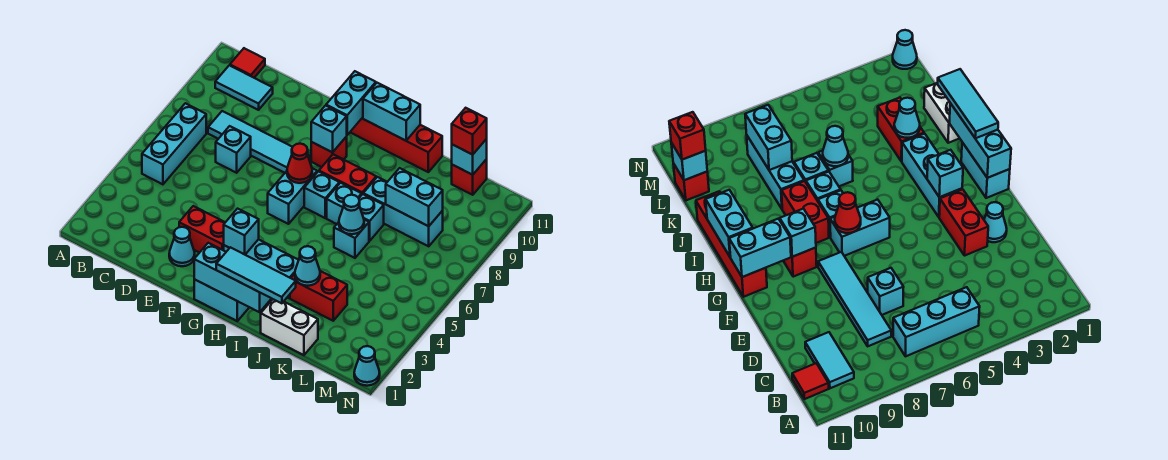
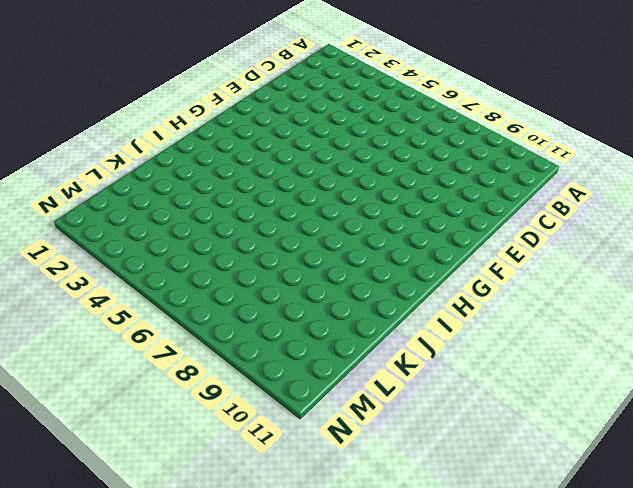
none -> cyan 1x3 brick [142,103,206,184]
none -> cyan 1x2 tile [215,65,273,110]
none -> red 1x1 tile [230,48,265,78]
none -> cyan 1x4 tile [208,111,310,173]

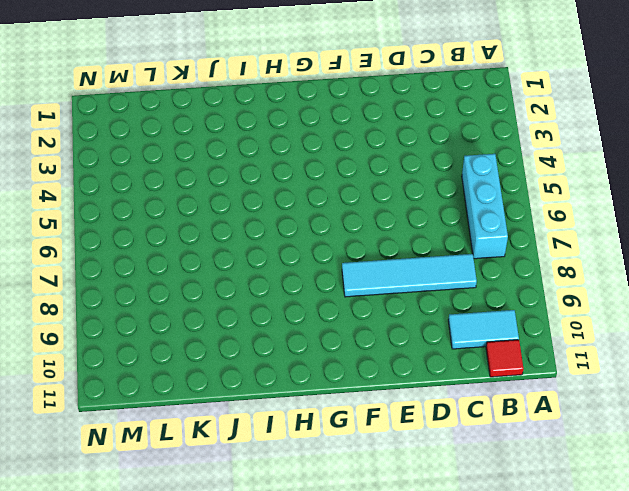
none -> cyan 1x1 brick [216,126,251,173]
none -> cyan 1x1 cone [169,227,195,266]
none -> red 1x2 brick [179,206,225,253]
none -> cyan 1x2 brick [194,279,249,321]

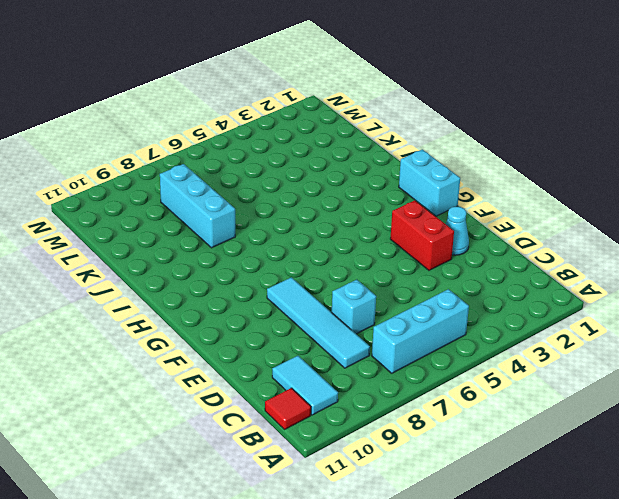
none -> cyan 1x3 brick [224,239,299,298]
none -> cyan 1x2 brick [268,168,317,224]
none -> red 1x1 brick [311,137,347,167]
none -> red 1x4 brick [350,118,442,172]

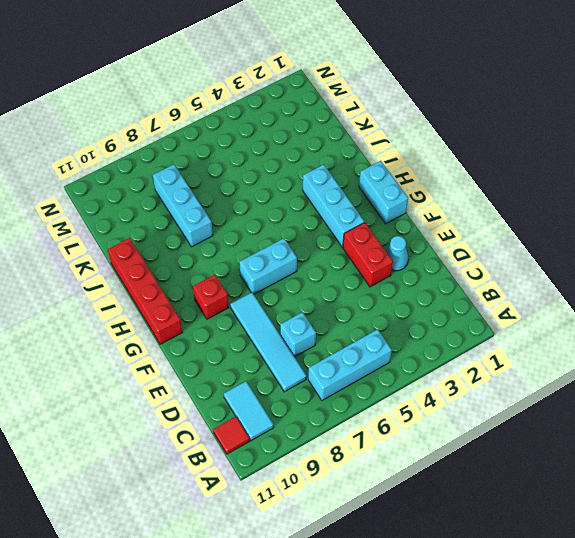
none -> cyan 1x1 brick [304,171,339,218]
none -> red 1x2 brick [319,154,376,194]
none -> cyan 1x1 brick [327,183,362,224]
none -> white 1x2 brick [261,299,318,355]

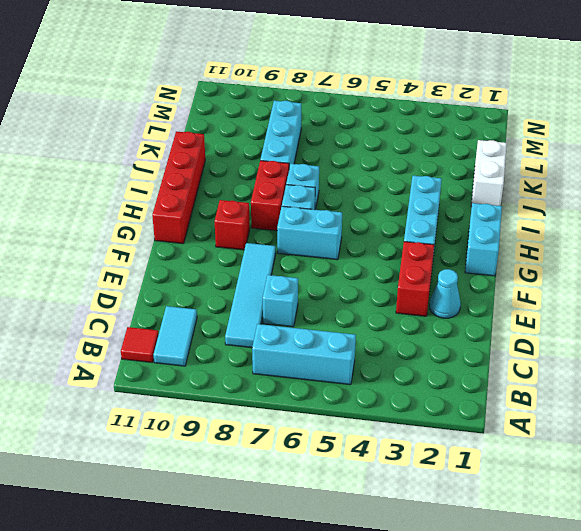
none -> red 1x2 brick [290,271,347,321]
none -> cyan 1x1 brick [334,220,369,258]
none -> cyan 1x1 brick [359,194,384,241]
none -> red 1x1 brick [452,159,487,195]

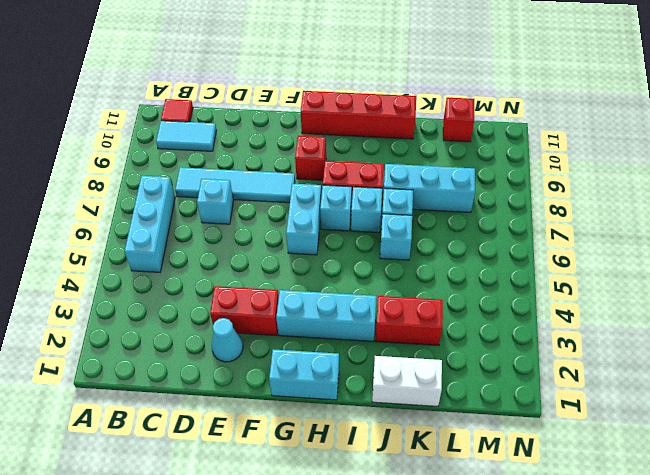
none -> cyan 1x1 cone [354,346,380,386]
none -> cyan 1x3 brick [194,243,271,312]
none -> cyan 1x1 brick [224,209,259,254]
none -> red 1x1 cone [287,144,312,183]

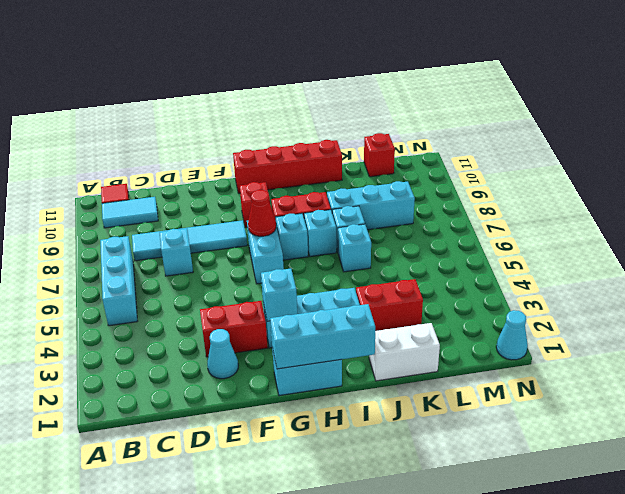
none -> cyan 1x1 brick [311,106,347,152]
none -> cyan 1x2 brick [326,71,376,135]
none -> cyan 1x2 brick [363,83,420,141]
none -> cyan 1x1 cone [295,246,320,286]

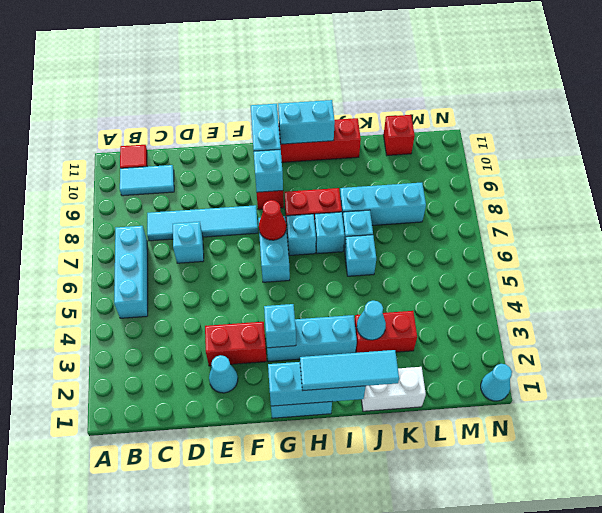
none -> cyan 1x1 cone [339,195,364,234]
none -> cyan 1x2 brick [386,168,443,226]
none -> cyan 1x1 brick [452,139,487,175]
none -> red 1x1 brick [452,108,487,155]

